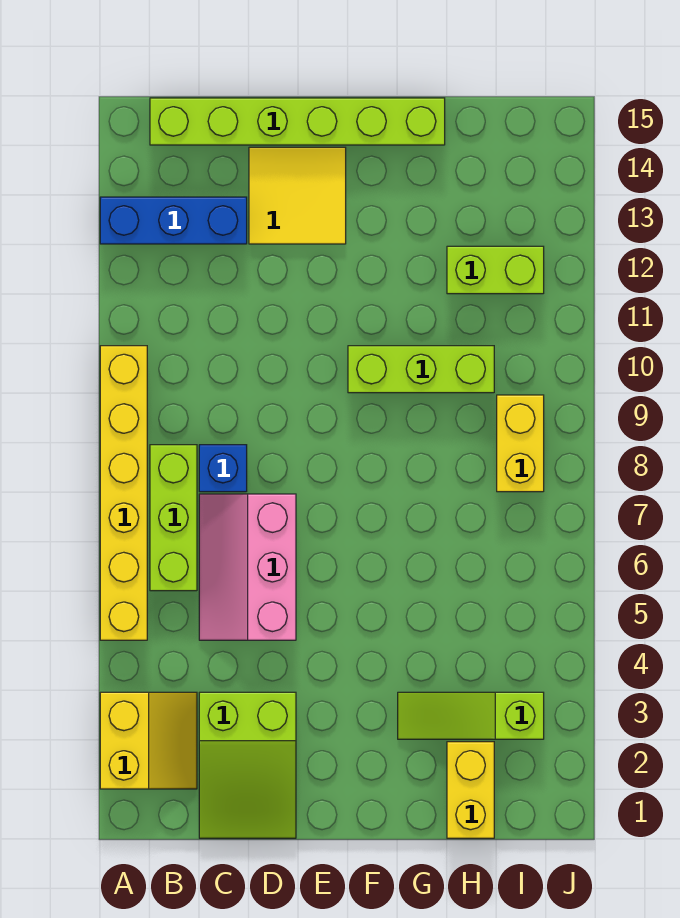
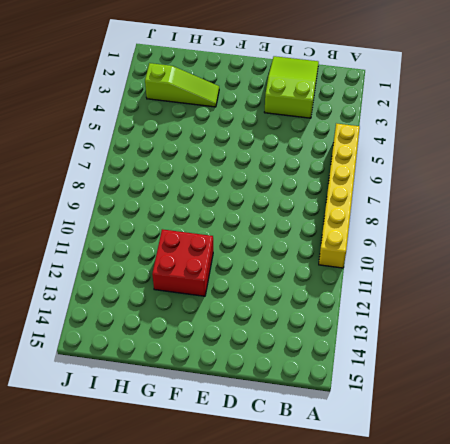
red 2x2 brick [152,229,213,296] -> none
none -> yellow 2x2 slope [100,692,197,789]
none -> blue 1x3 brick [100,197,247,244]
none -> lime 1x3 brick [150,445,197,591]

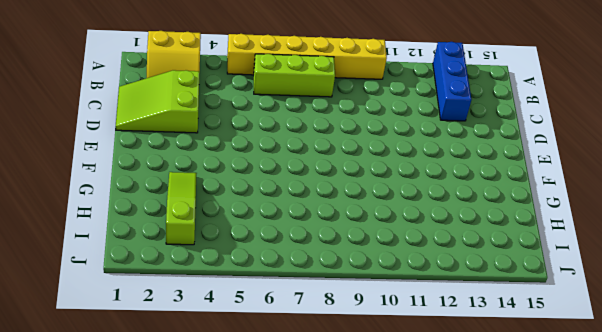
none -> lime 1x6 brick [150,98,445,145]
none -> pink 2x3 slope [199,494,296,640]
none -> blue 1x1 brick [199,445,247,492]

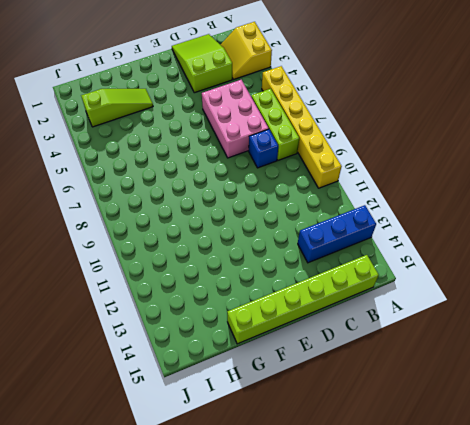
pink 2x3 brick [201,79,269,158] -> pink 2x3 slope [199,494,296,640]
none -> yellow 2x2 tile [249,147,346,244]
none -> lime 1x3 brick [348,346,494,393]
none -> yellow 1x2 brick [447,742,494,838]

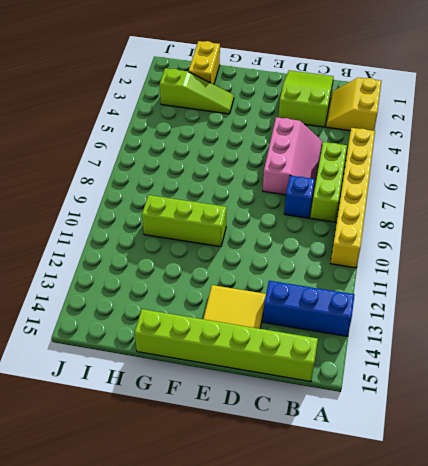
none -> lime 1x2 brick [447,246,544,294]
none -> yellow 1x2 brick [497,395,544,492]

